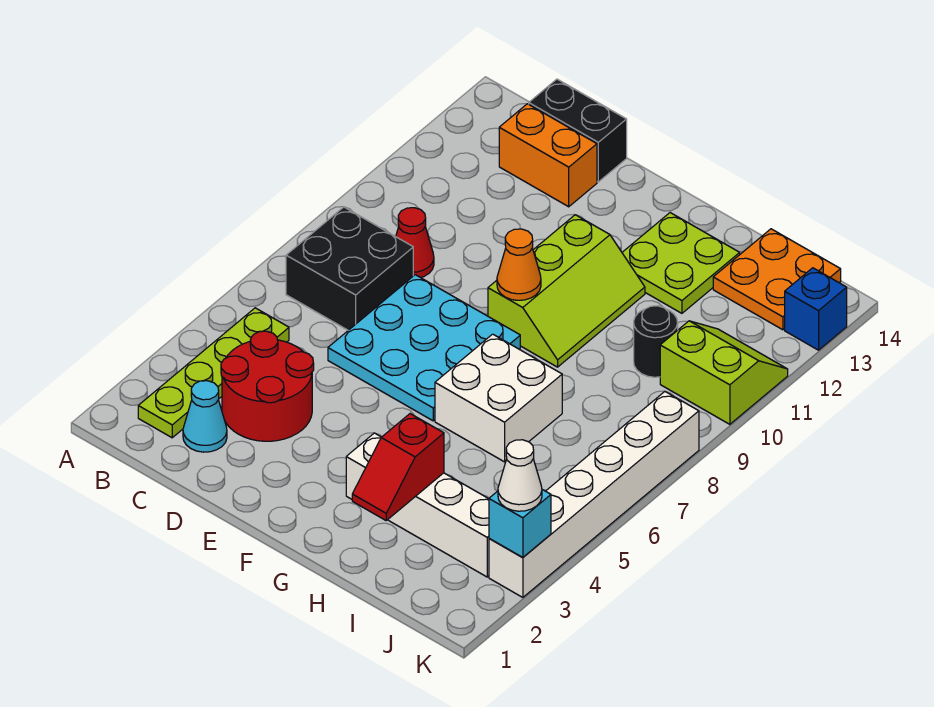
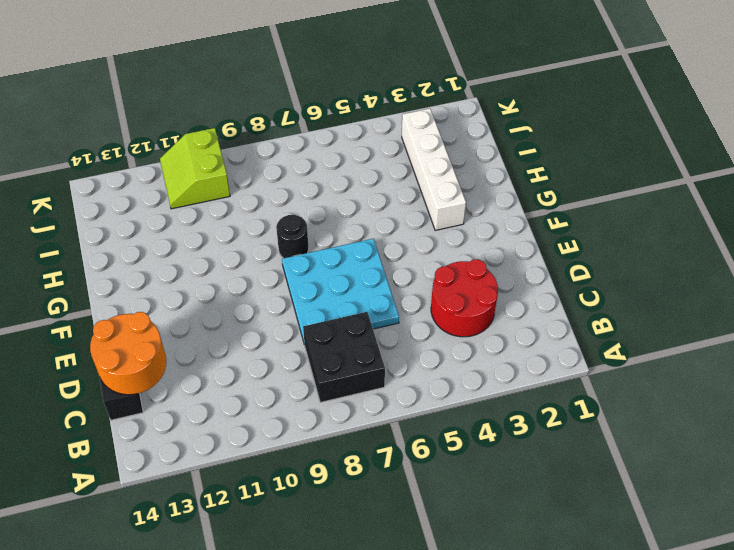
orange 2x2 round brick [90,312,166,395] -> none
black 1x1 round brick [276,215,309,258] -> black 1x1 round brick moved to [634,306,678,377]
none -> lime 1x4 plate [138,308,289,438]
none -> cyan 1x1 cone [183,381,227,452]
none -> red 1x1 cone [396,208,434,278]

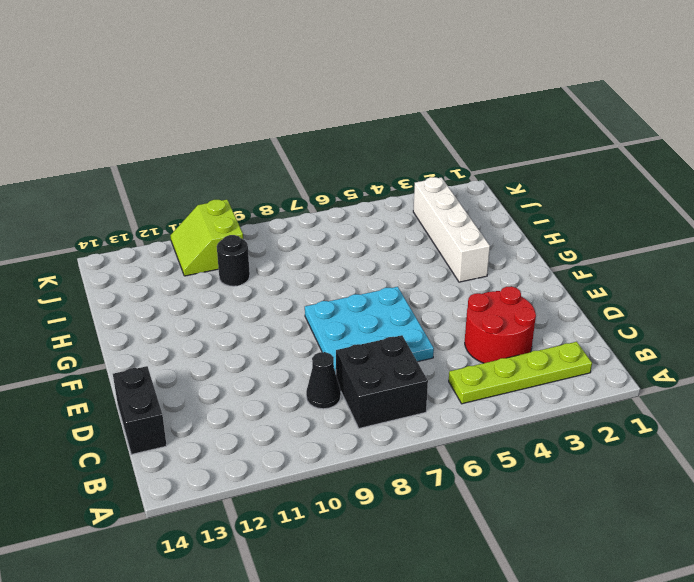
black 1x1 cone [306,352,341,409] -> red 1x1 cone [396,208,434,278]
none -> cyan 1x1 cone [183,381,227,452]
none -> orange 1x2 brick [499,104,597,207]
none -> lime 2x3 slope [488,215,645,367]

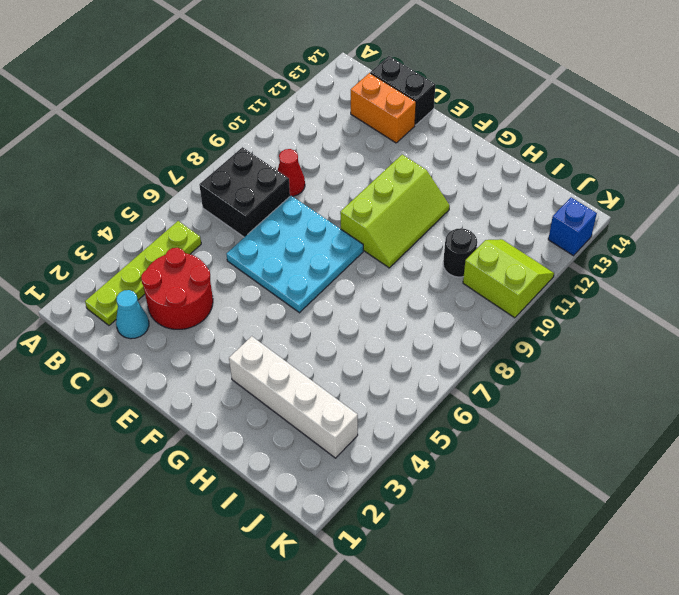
none -> white 2x2 brick [435,334,562,462]
none -> lime 2x2 plate [622,213,740,313]
none -> orange 2x2 plate [713,229,841,330]

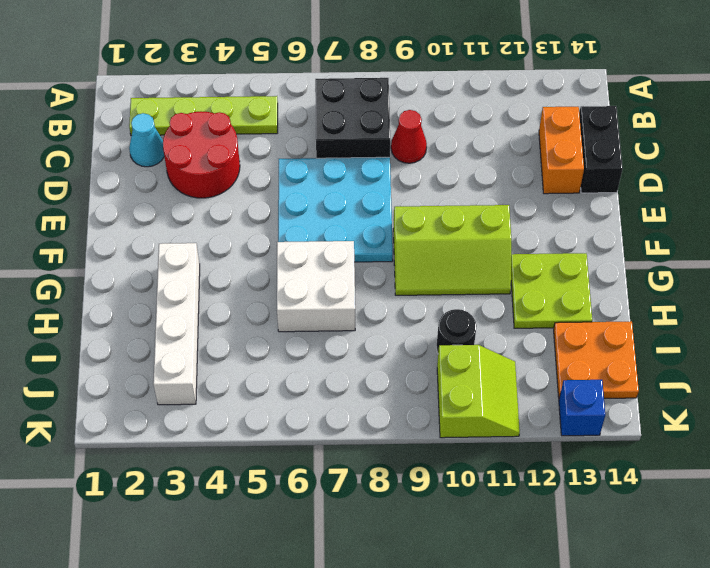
none -> white 1x6 brick [489,392,699,597]
none -> orange 1x1 cone [497,229,541,300]
none -> red 1x2 slope [352,414,444,520]

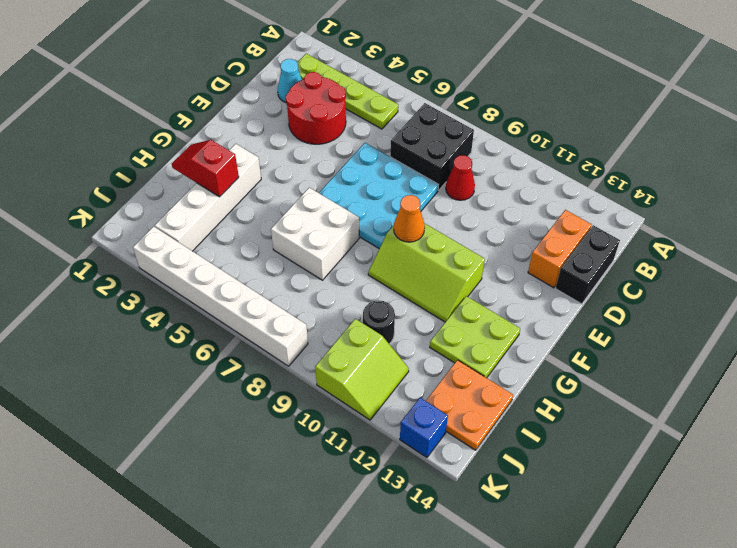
none -> cyan 1x1 brick [489,490,551,558]
none -> white 1x1 cone [498,440,542,511]

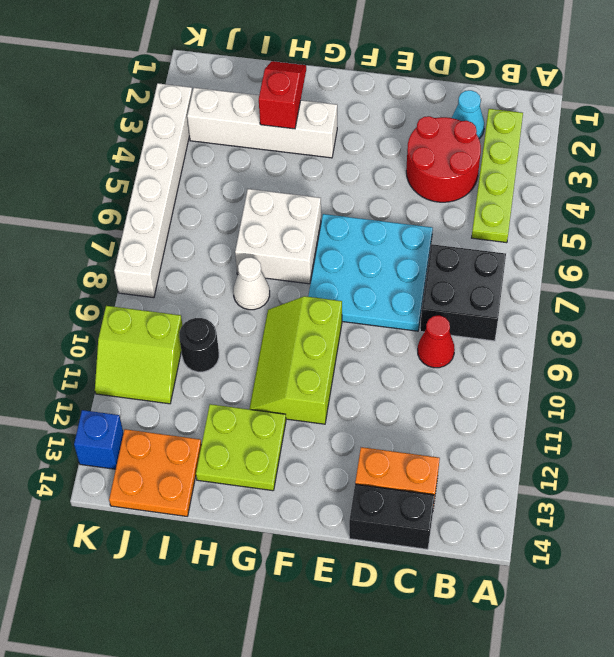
white 1x1 cone [233,257,270,310] -> white 1x1 cone moved to [498,440,542,511]
none -> orange 1x1 cone [497,229,541,300]
none -> cyan 1x1 brick [489,490,551,558]

